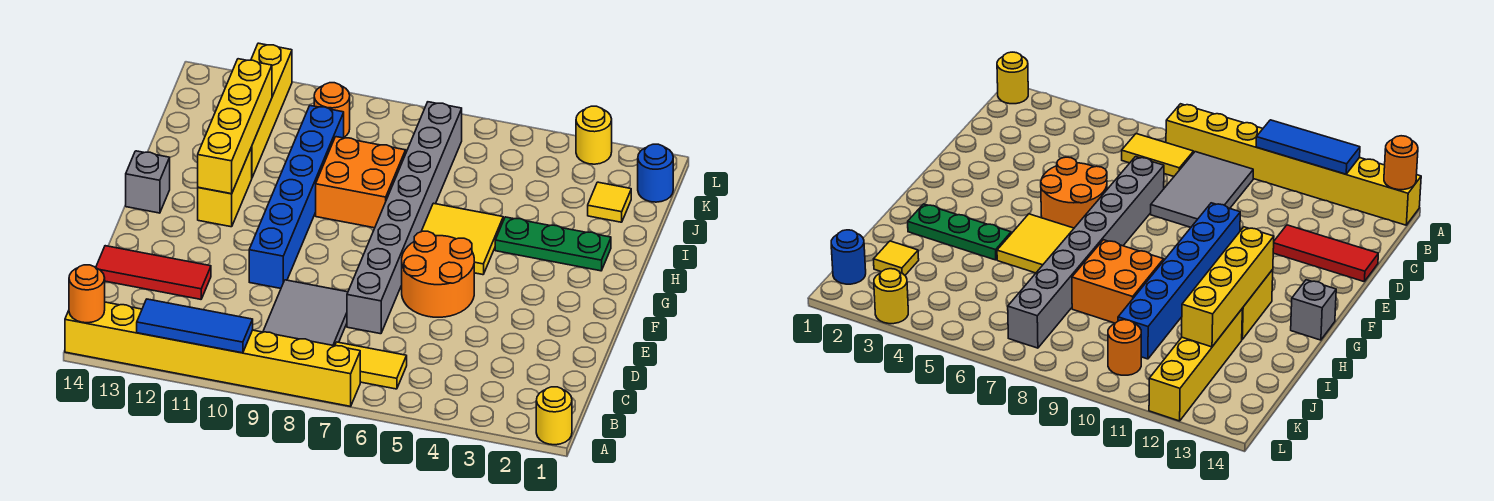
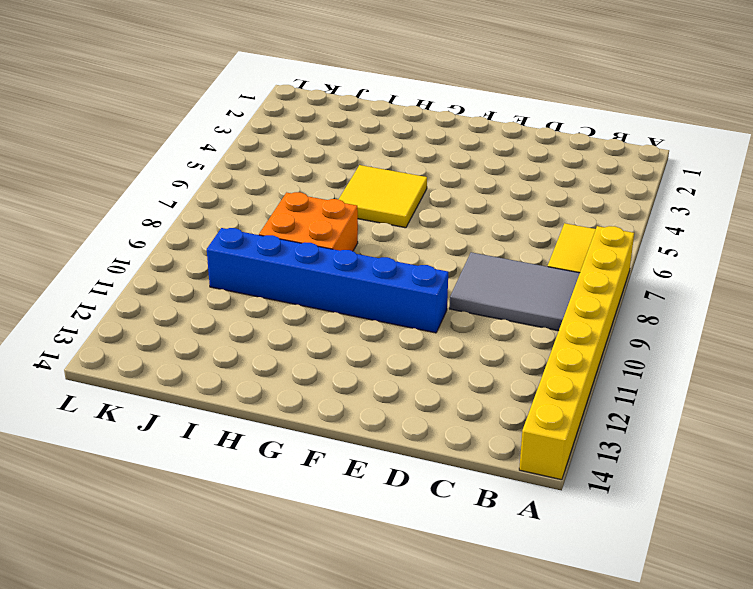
none -> yellow 1x1 round brick [536,387,572,445]
none -> grey 1x8 brick [347,102,462,334]
none -> red 1x3 tile [96,246,211,299]

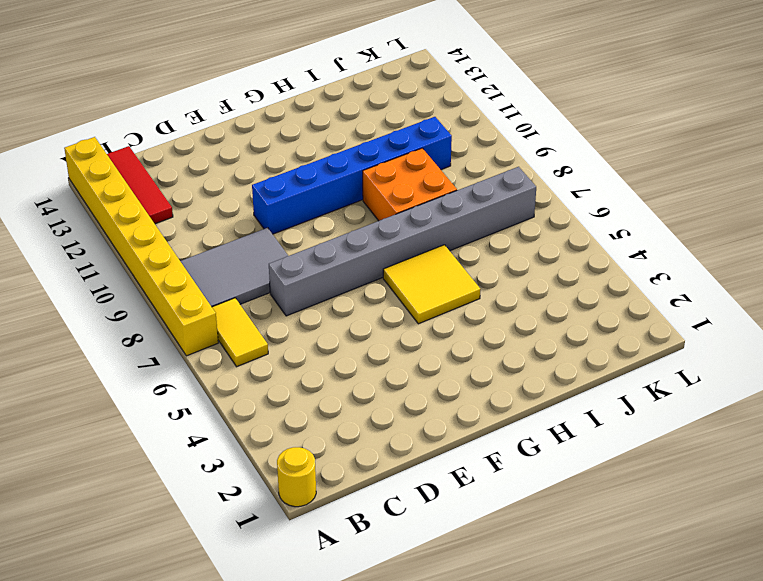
red 1x3 tile [107,146,173,224] -> red 1x3 tile moved to [96,246,211,299]
none -> orange 2x2 round brick [402,231,474,317]
none -> yellow 1x2 brick [198,147,252,227]
none -> grey 1x1 brick [126,151,170,213]

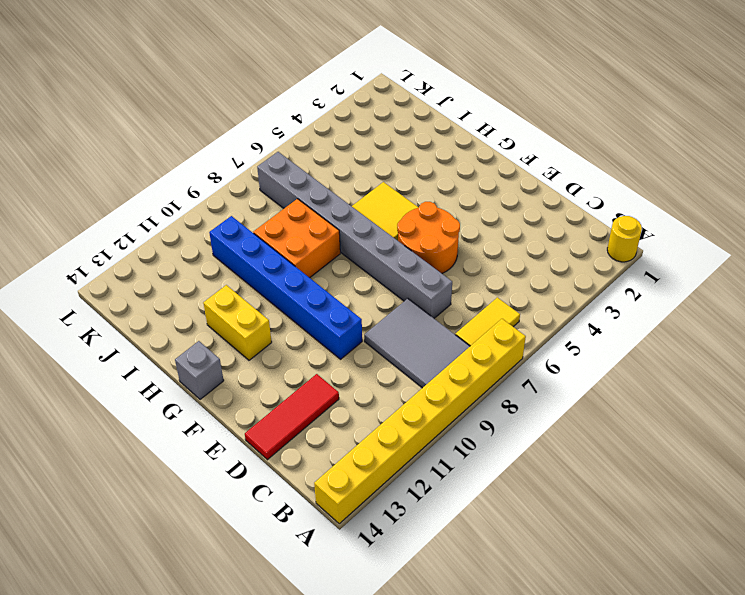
none -> green 1x3 plate [495,217,611,271]
none -> yellow 1x4 brick [251,43,292,177]
none -> yellow 1x1 tile [588,182,631,222]

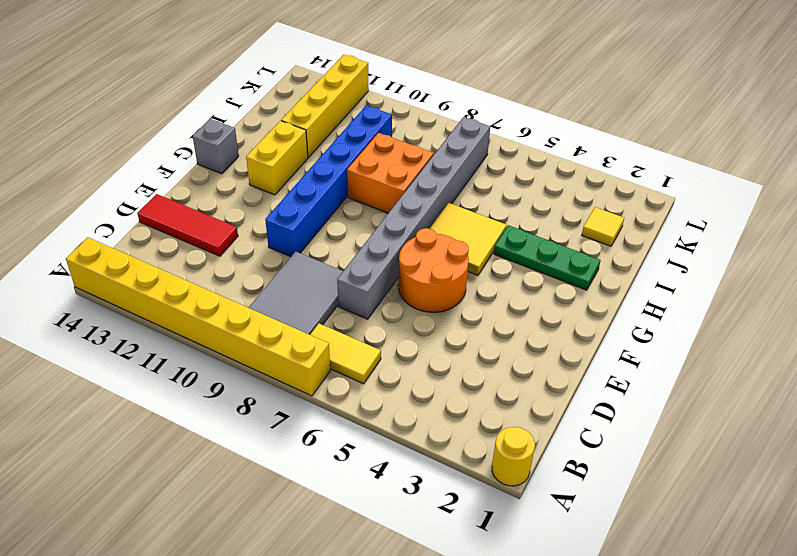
none -> blue 1x1 round brick [638,144,673,202]
none -> orange 1x1 round brick [314,83,350,137]
none -> yellow 1x1 round brick [576,106,612,164]

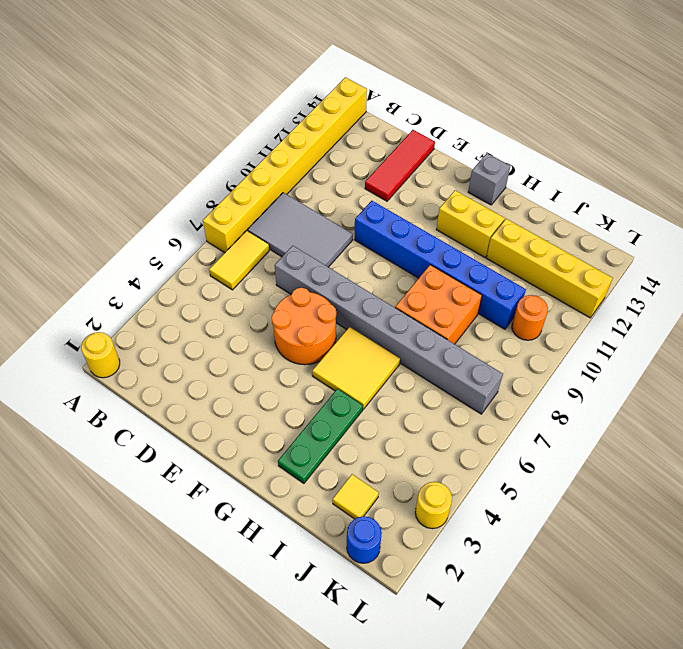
none -> blue 1x3 tile [137,299,253,353]
none -> orange 1x1 round brick [69,265,105,323]
none -> yellow 1x4 brick [198,59,272,194]

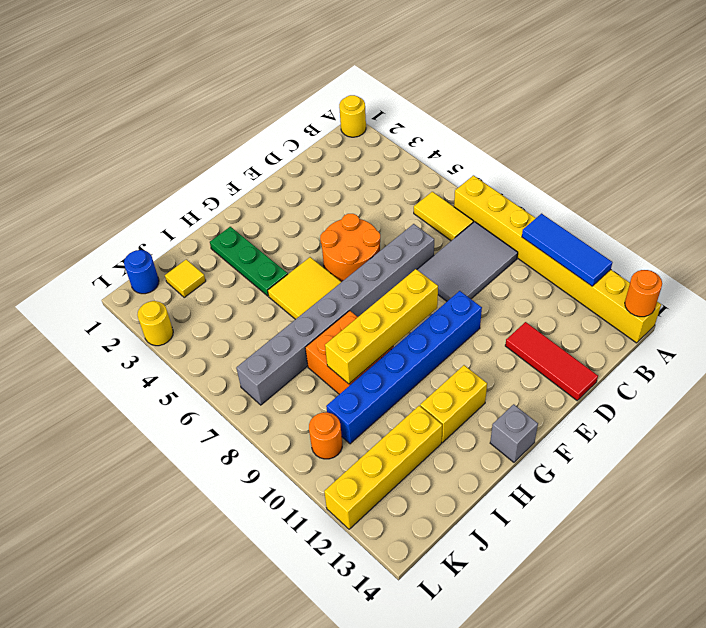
yellow 1x4 brick [325,269,438,384] -> yellow 1x4 brick moved to [198,59,272,194]

